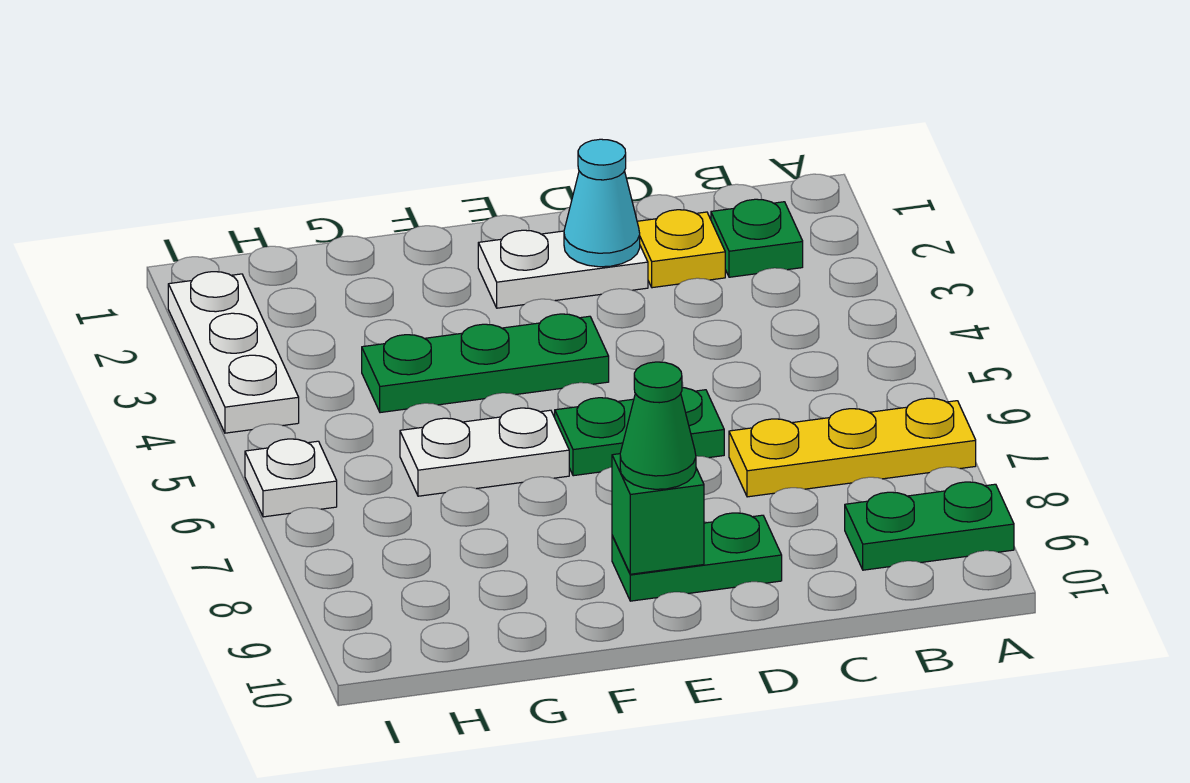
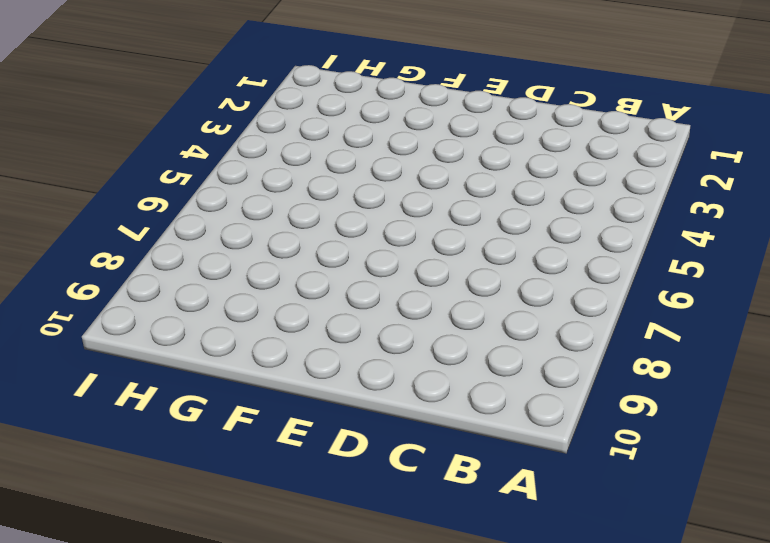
none -> yellow 1x3 plate [729,398,976,497]
none -> green 1x2 plate [845,482,1014,570]
none -> green 1x1 plate [711,199,803,277]

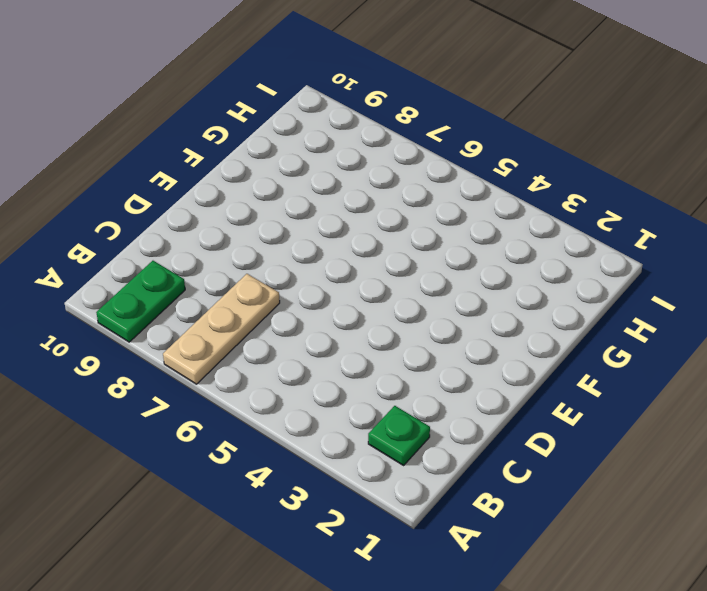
tan 1x3 plate [163,274,280,384] -> yellow 1x3 plate [729,398,976,497]
none -> yellow 1x1 plate [637,210,725,288]
none -> white 1x2 plate [478,230,648,308]
none -> green 1x2 plate [555,388,724,476]

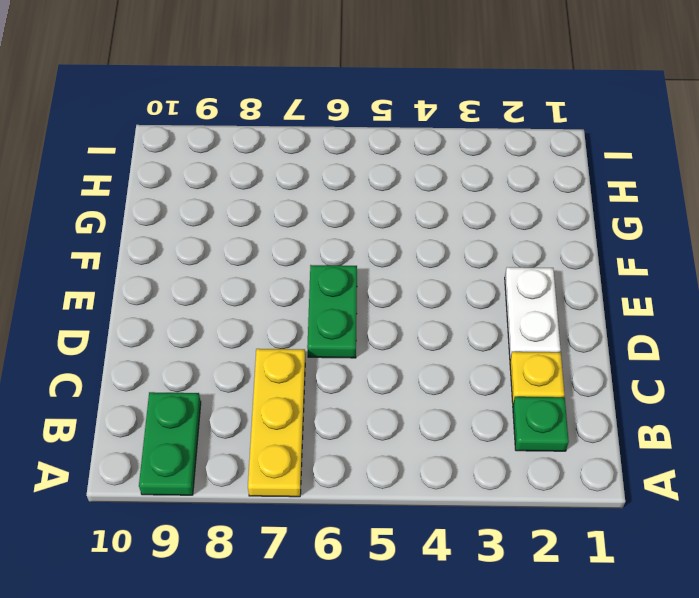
none -> green 1x2 plate [612,513,782,601]
none -> green 1x3 plate [362,314,609,413]
none -> white 1x2 plate [400,408,569,496]

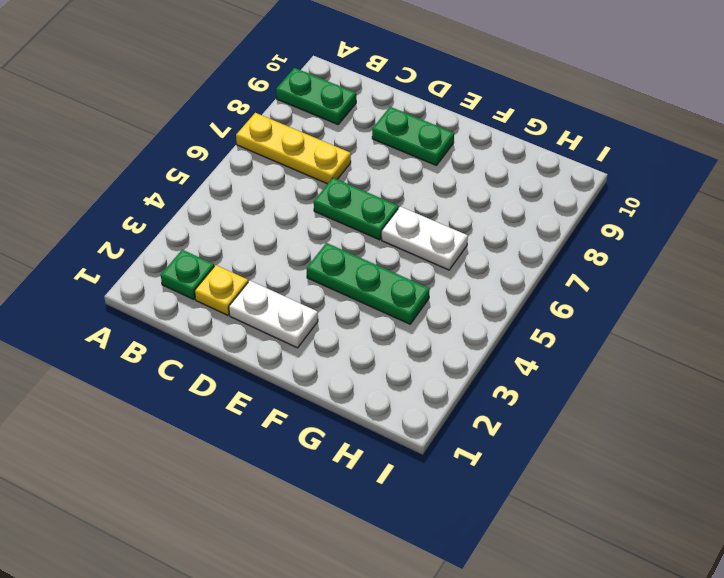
none -> white 1x3 plate [168,272,299,433]
none -> white 1x1 plate [245,439,337,517]
none -> cyan 1x1 cone [564,139,640,267]

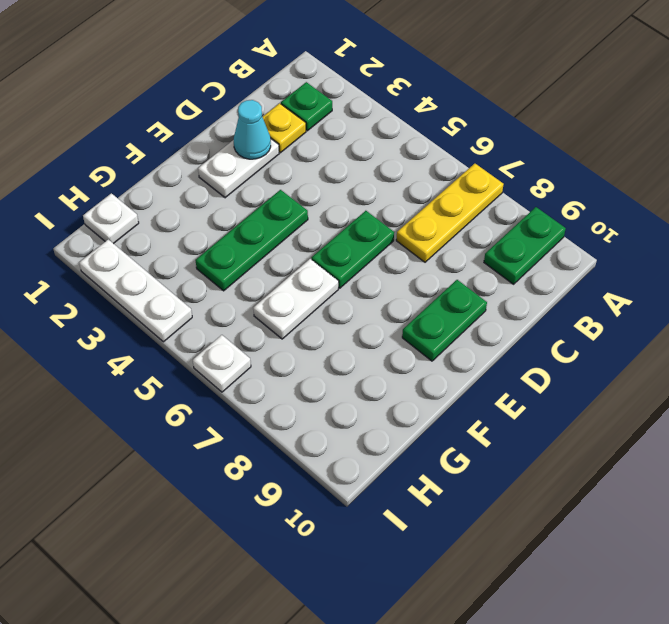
white 1x1 plate [83,193,139,244] -> none
none -> green 1x1 brick [612,454,704,574]
none -> green 1x1 cone [620,362,696,489]

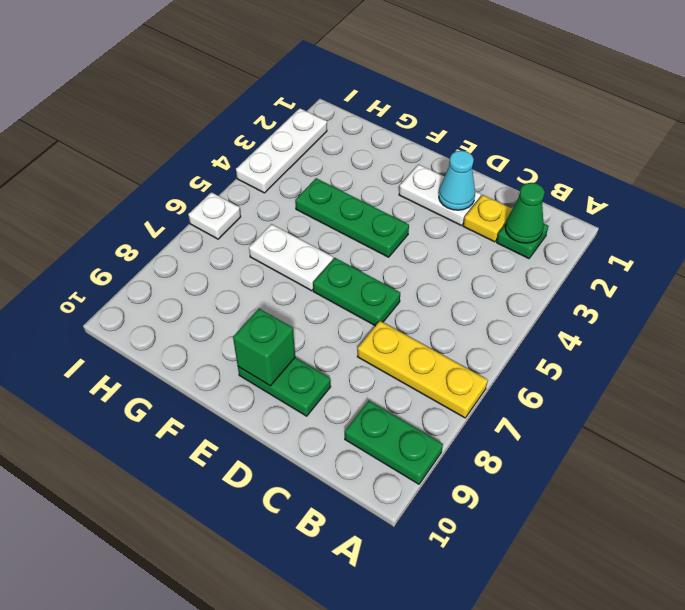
green 1x1 cone [505,183,545,243] -> green 1x1 cone moved to [620,362,696,489]

